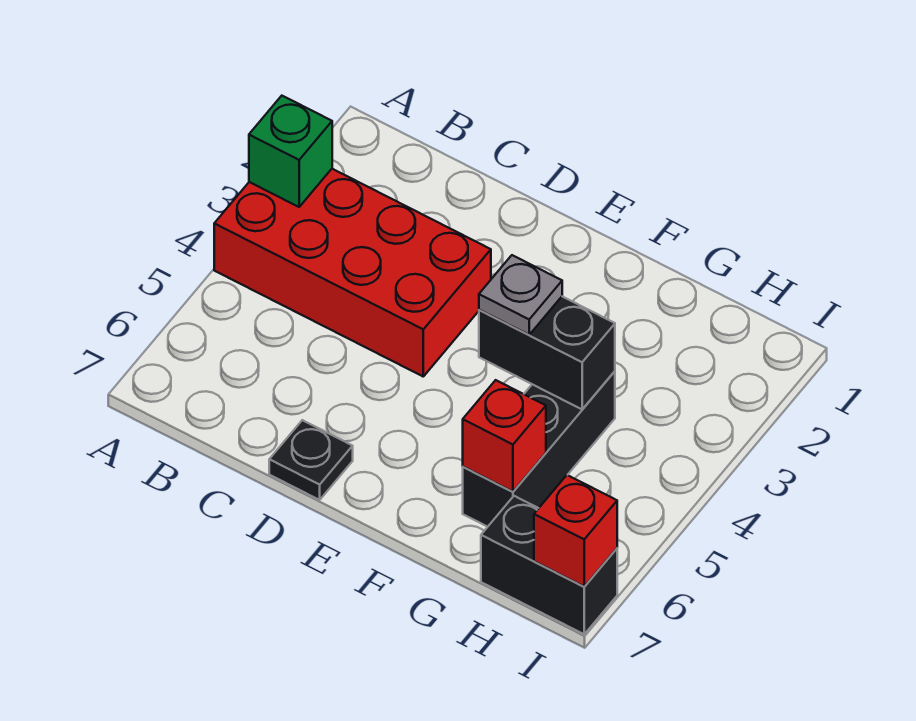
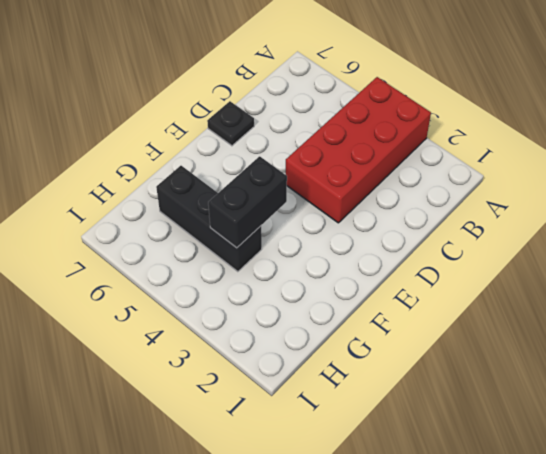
none -> black 1x2 brick [481,496,617,634]
none -> green 1x1 brick [249,96,332,207]

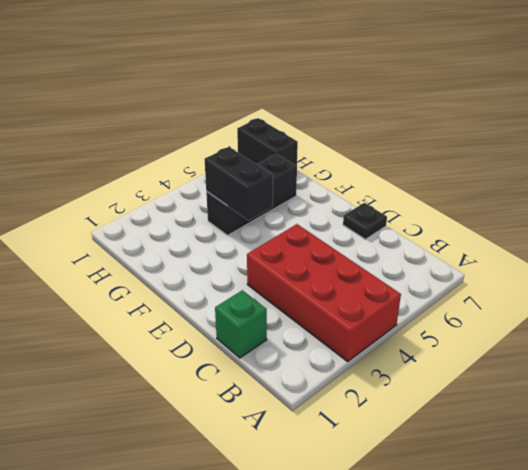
green 1x1 brick [215,290,267,358] -> green 1x1 brick moved to [249,96,332,207]
none -> red 1x1 brick [463,380,546,492]
none -> red 1x1 brick [534,475,617,587]

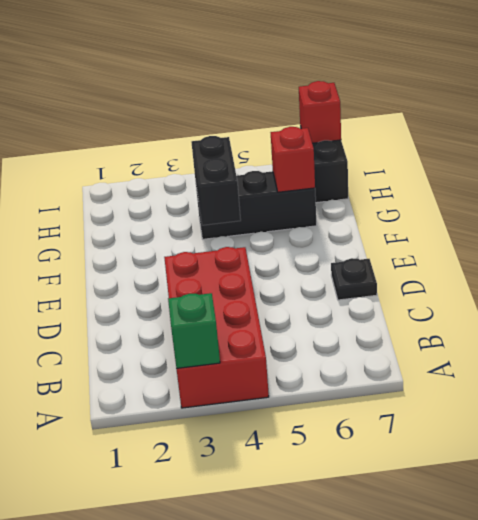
none -> grey 1x1 plate [479,255,562,335]

